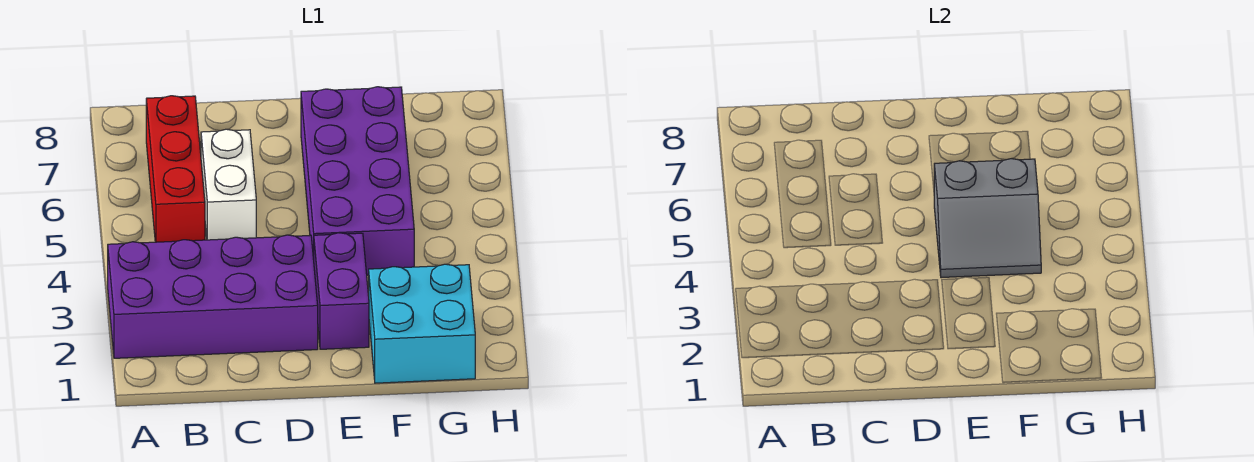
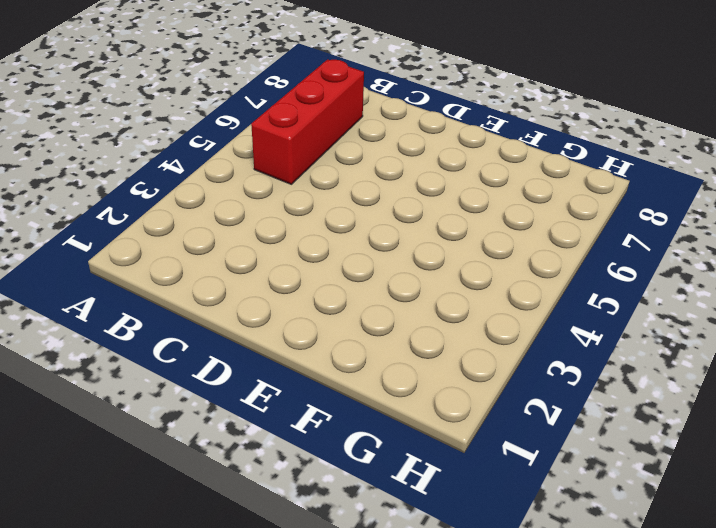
none -> purple 2x4 brick [108,235,318,358]
none -> white 1x2 brick [201,129,256,240]

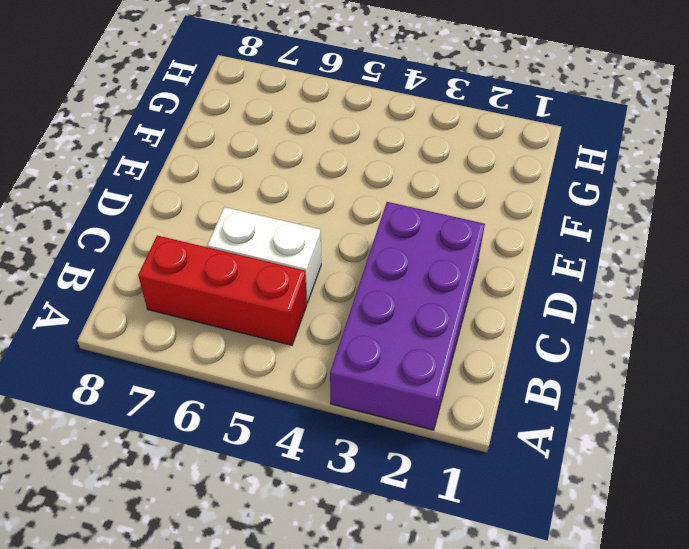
none -> purple 1x2 brick [314,233,369,349]
none -> purple 2x4 brick [301,87,414,275]

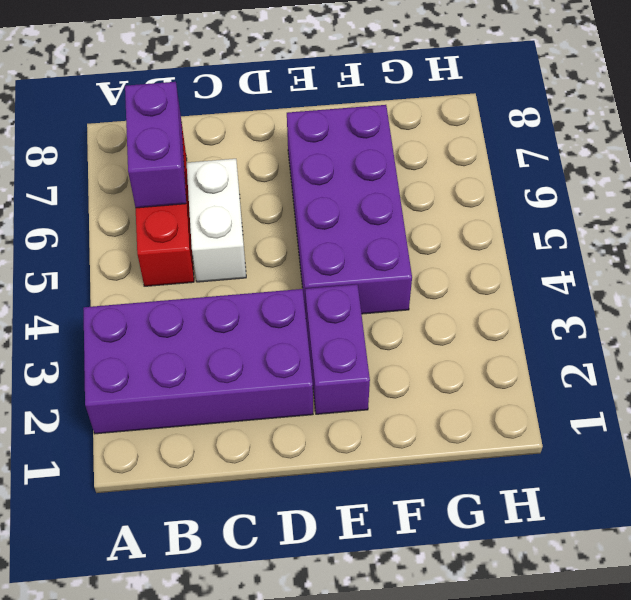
purple 1x2 brick [125,82,186,208] -> none
none -> cyan 2x2 brick [369,264,475,383]
none -> grey 2x2 slope [934,159,1041,278]

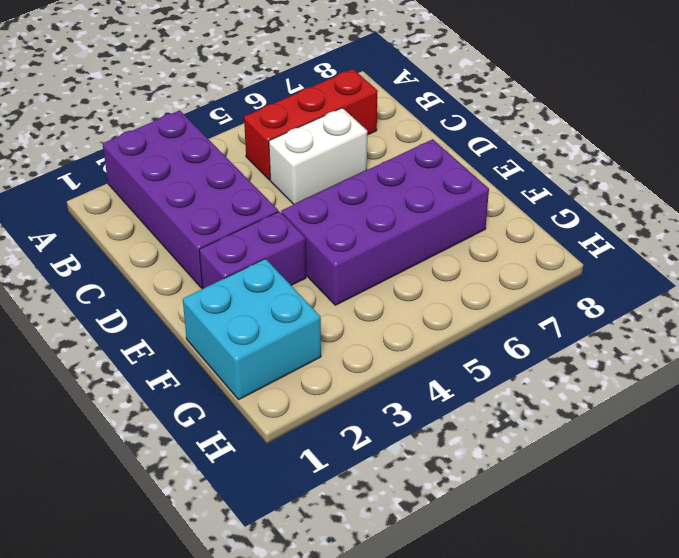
none -> grey 2x2 slope [934,159,1041,278]

